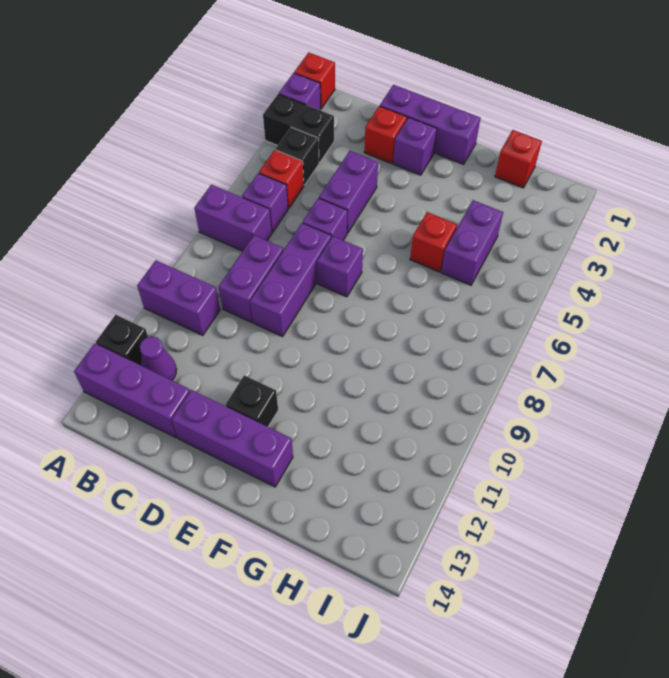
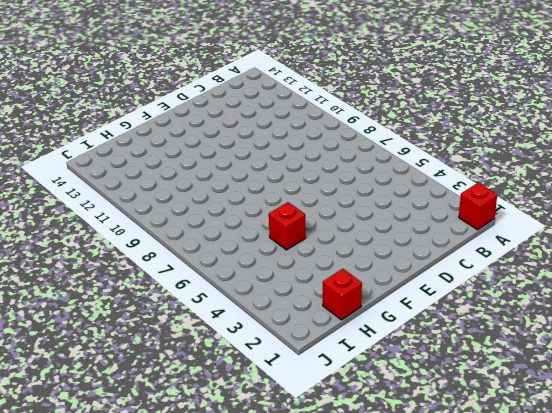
none -> purple 1x1 brick [279,73,321,110]
none -> black 1x2 brick [263,94,334,163]
none -> purple 1x2 brick [194,185,272,251]

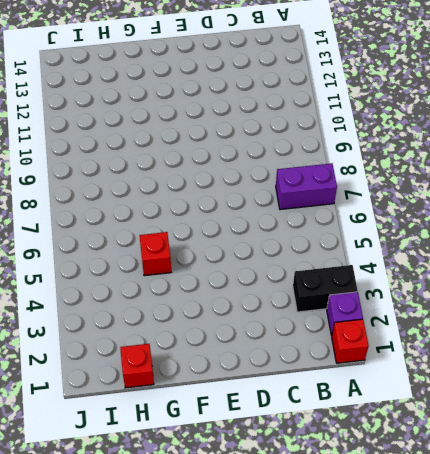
none -> purple 1x2 brick [137,260,220,335]
none -> black 1x1 brick [96,315,148,365]
none -> purple 1x3 brick [74,343,190,437]

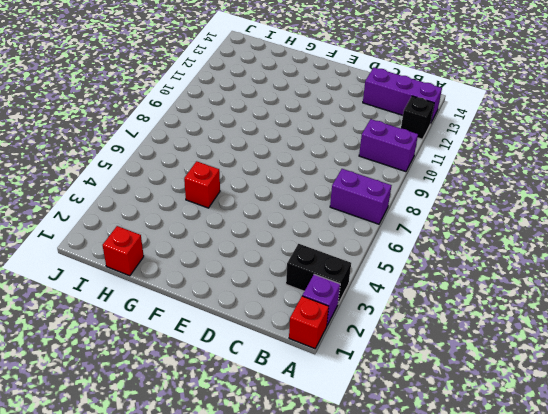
none -> black 1x1 brick [276,127,319,185]
none -> red 1x1 brick [259,150,304,208]
none -> purple 1x1 brick [242,173,288,232]

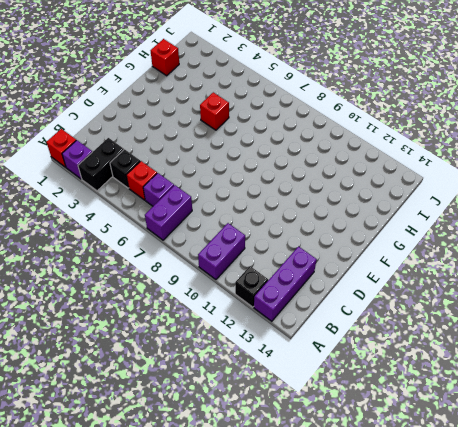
none -> purple 1x1 cone [140,337,177,380]
none -> purple 1x2 brick [219,235,283,322]
none -> purple 1x3 brick [380,85,481,164]

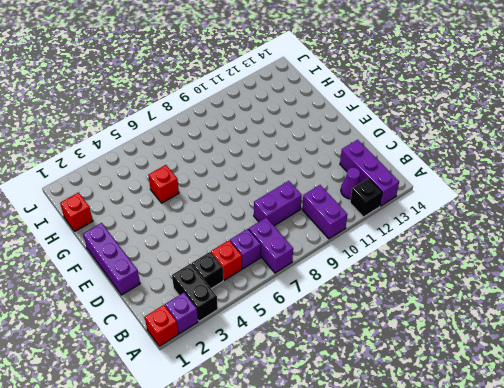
none -> red 1x1 brick [364,106,407,163]
none -> purple 1x2 brick [319,151,378,233]
none -> purple 1x1 brick [303,198,347,240]

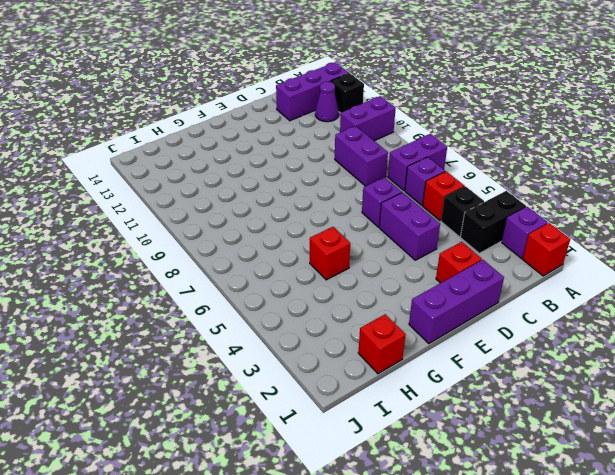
none -> purple 1x3 brick [250,223,331,336]
none -> purple 1x3 brick [172,390,293,487]
none -> purple 1x1 brick [393,118,437,175]

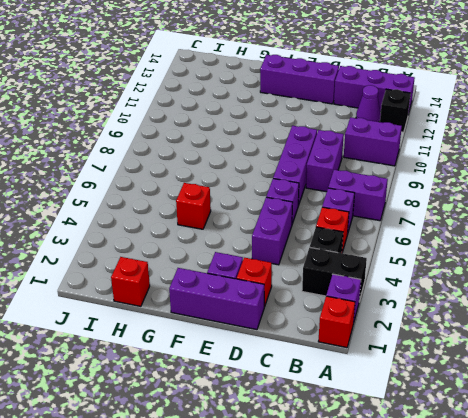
none -> purple 1x1 brick [317,236,363,297]
none -> black 1x1 brick [226,375,278,427]
none -> purple 1x2 brick [441,200,503,285]

